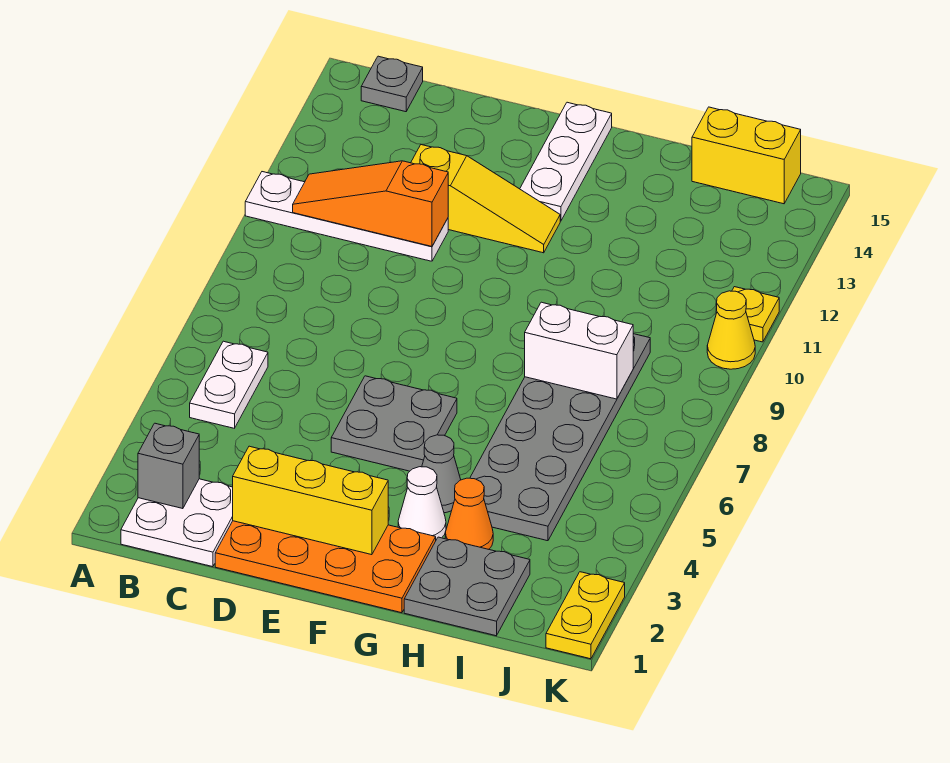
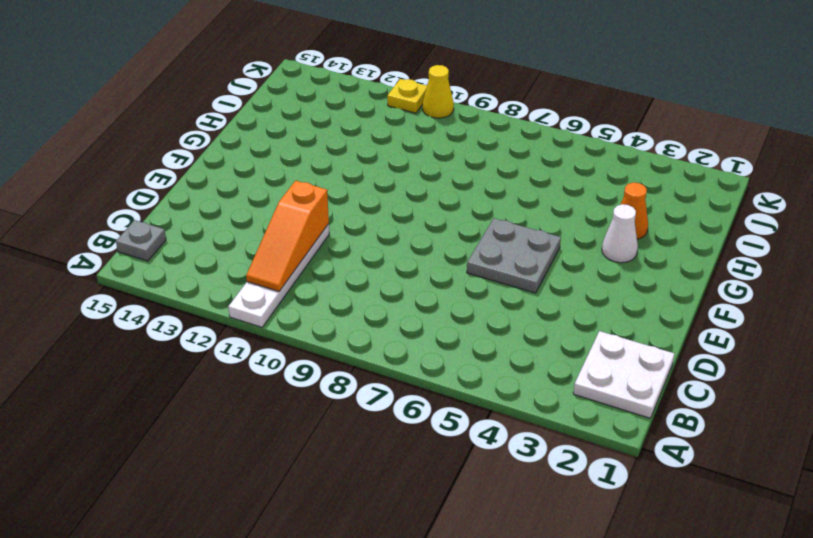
none -> white 1x2 plate [190,341,268,428]
none -> orange 2x4 plate [215,521,436,613]
none -> yellow 1x3 slope [411,145,560,253]

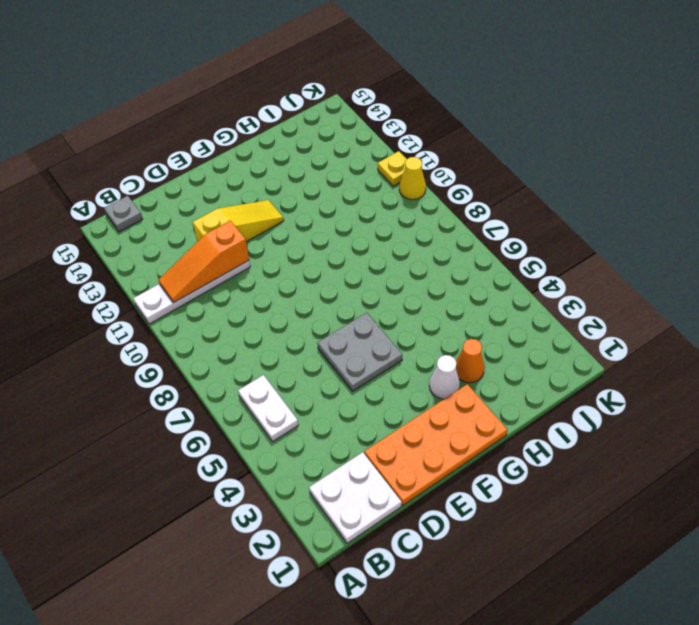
none -> white 1x3 plate [520,102,612,221]
none -> grey 1x1 cone [422,435,461,513]
none -> grey 2x2 plate [404,537,530,636]

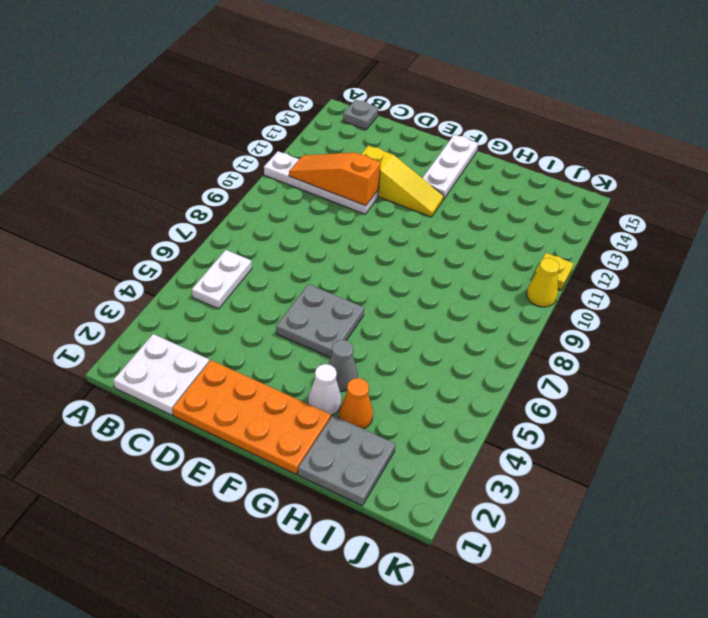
none -> grey 2x6 plate [470,334,650,541]
none -> yellow 1x2 brick [692,107,801,204]
none -> yellow 1x2 plate [546,572,625,659]

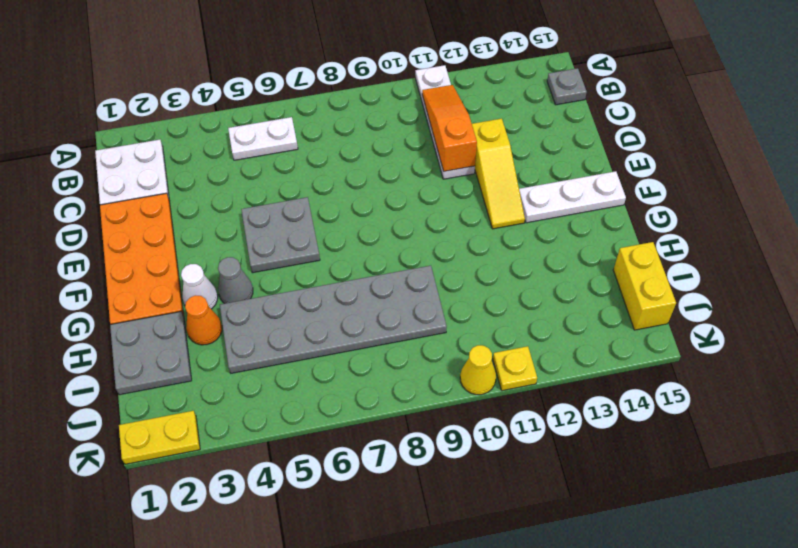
none -> grey 1x1 brick [138,423,199,509]
none -> yellow 1x3 brick [233,446,388,555]
none -> white 1x2 brick [525,302,633,399]

